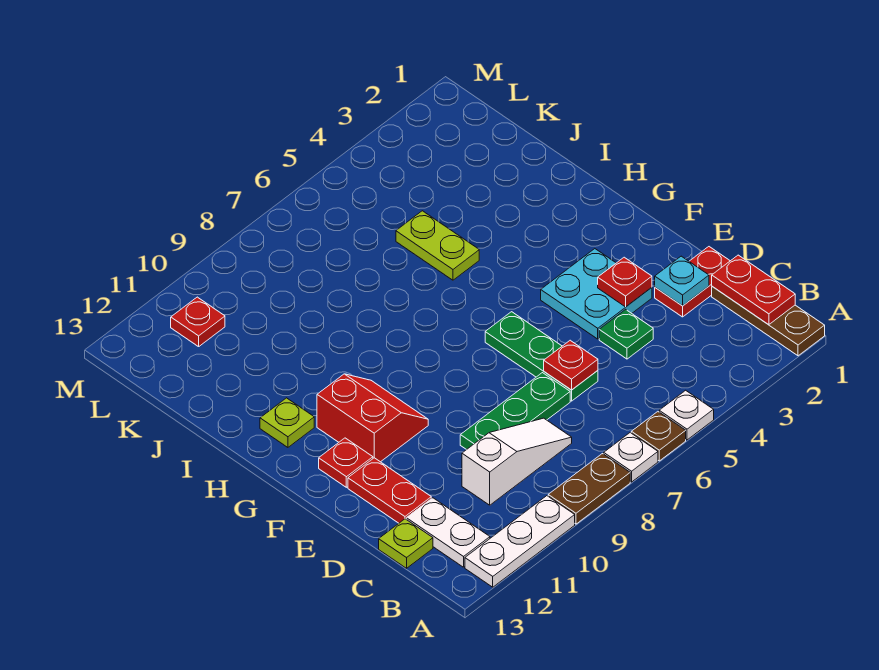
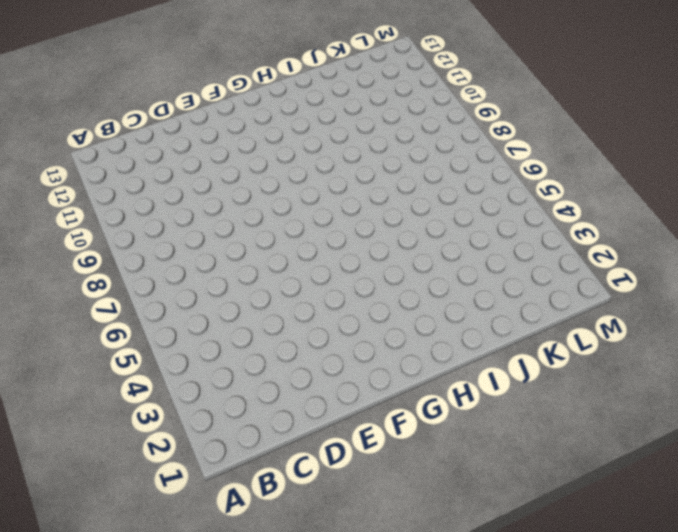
none -> brown 1x3 plate [712,287,825,356]
none -> white 1x1 plate [659,390,714,440]
none -> brown 1x1 plate [631,412,686,461]

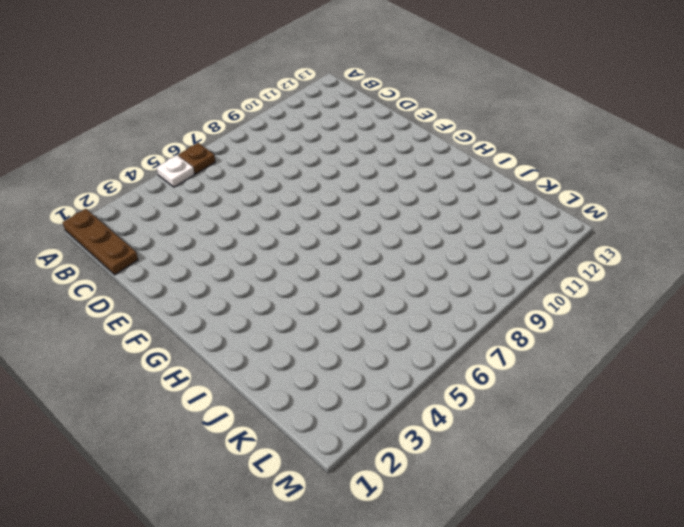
none -> white 1x1 plate [604,433,658,482]
none -> brown 1x2 plate [548,454,630,524]
none -> white 1x3 plate [465,496,575,587]

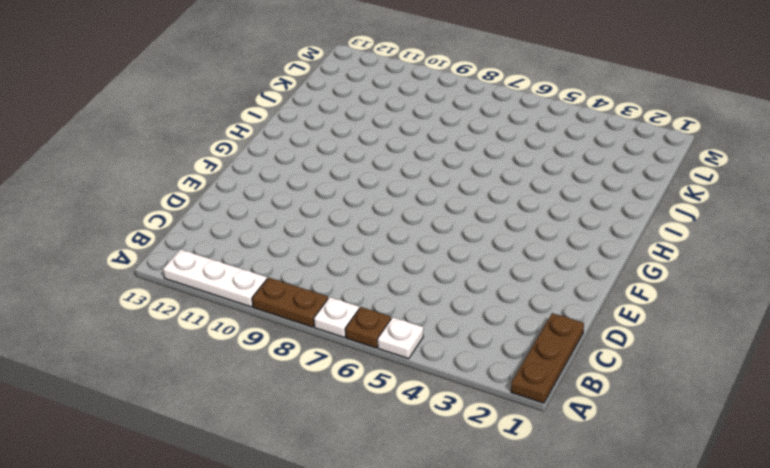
none -> white 1x2 plate [406,498,490,567]
none -> white 1x3 slope [462,418,572,505]
none -> lime 1x1 plate [379,519,433,568]

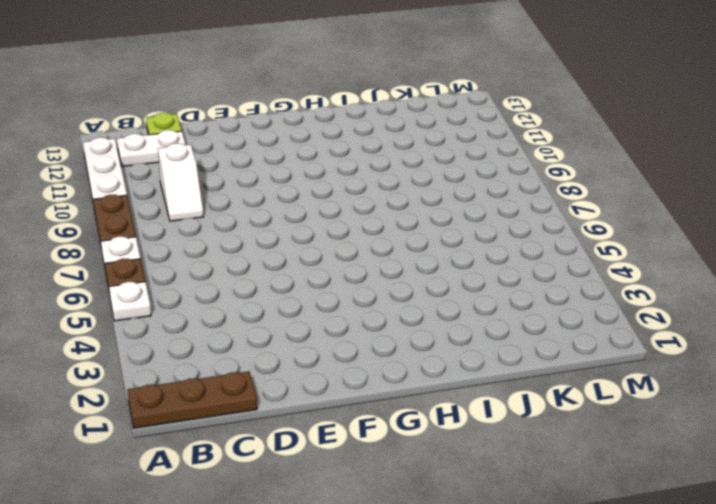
white 1x2 slope [158,143,203,221] -> white 1x3 slope [462,418,572,505]
none -> red 1x2 plate [655,247,730,317]
none -> green 1x1 plate [599,309,653,359]
none -> green 1x3 plate [485,312,598,401]

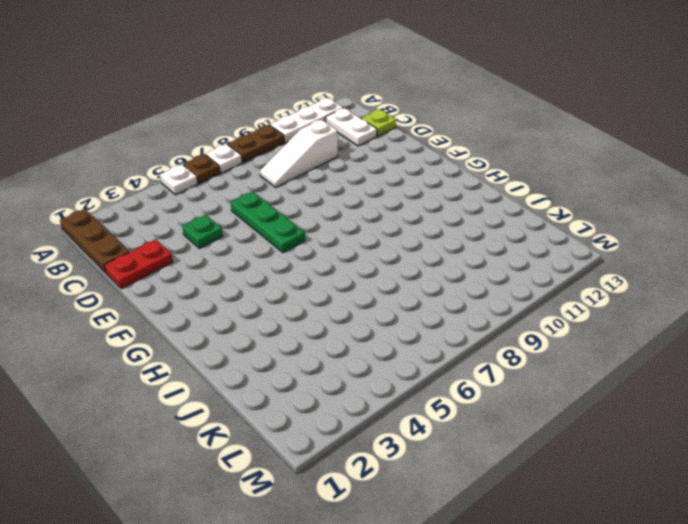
none -> green 1x3 plate [460,373,570,450]
none -> red 1x2 plate [348,458,431,523]
none -> cyan 2x2 plate [541,249,652,339]

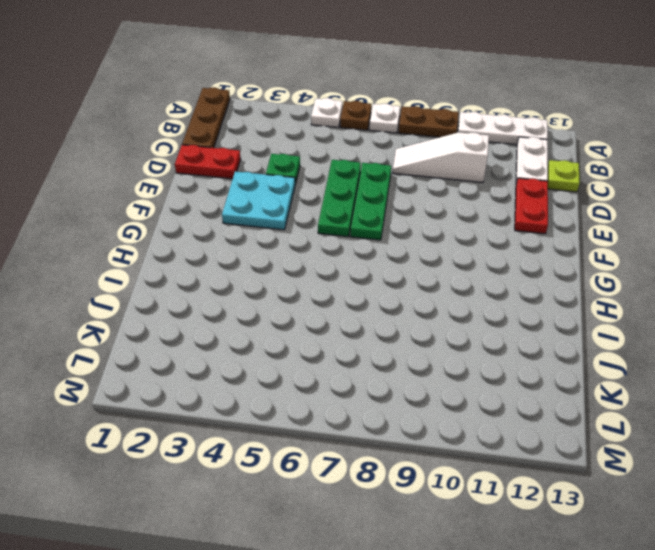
green 1x3 plate [350,163,391,240] -> green 1x3 plate turned to [460,373,570,450]
none -> red 2x2 slope [317,374,428,462]
none -> red 1x1 plate [319,438,373,487]
none -> lime 1x1 plate [260,398,314,447]

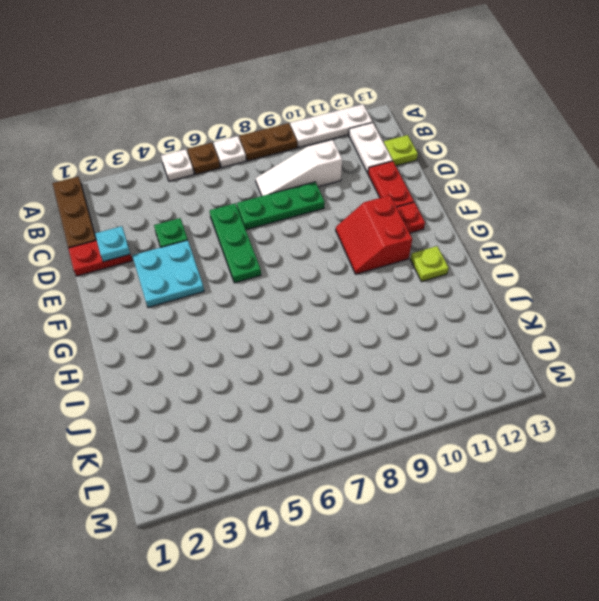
none -> lime 1x2 plate [396,211,479,280]
none -> red 1x1 plate [171,297,225,347]
none -> red 1x2 plate [712,255,795,325]

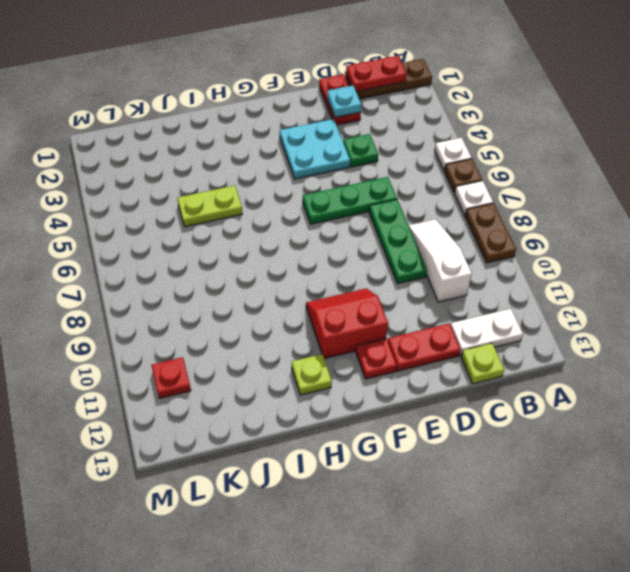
none -> white 1x3 plate [465,496,575,587]
none -> red 1x1 plate [544,340,598,390]
none -> red 1x1 plate [598,257,652,307]

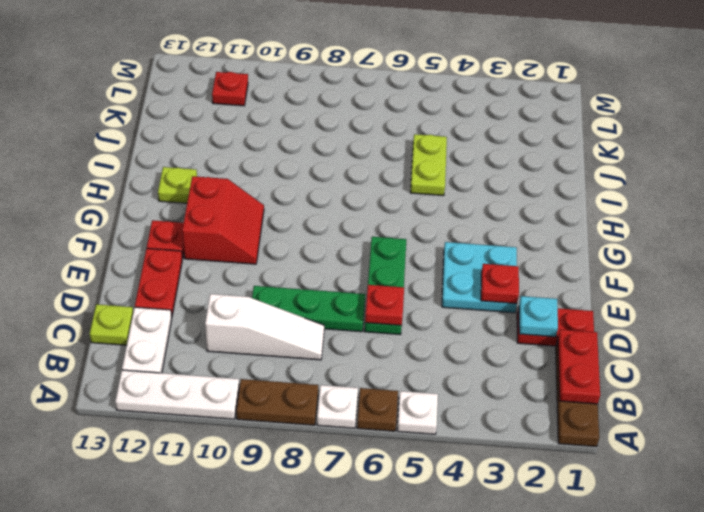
none -> green 1x1 plate [599,309,653,359]

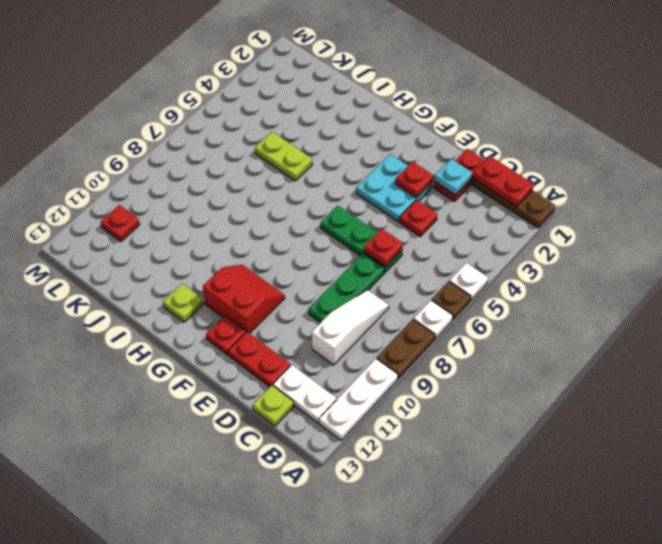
red 1x1 plate [400,200,437,236] -> green 1x1 plate [599,309,653,359]

